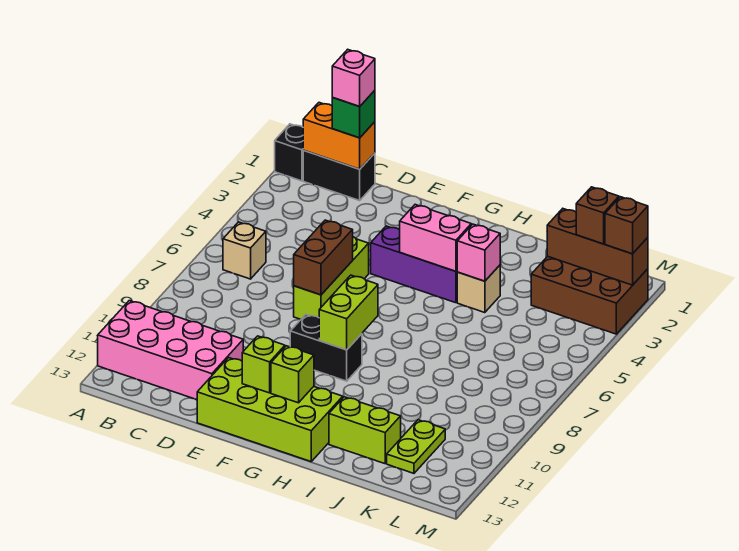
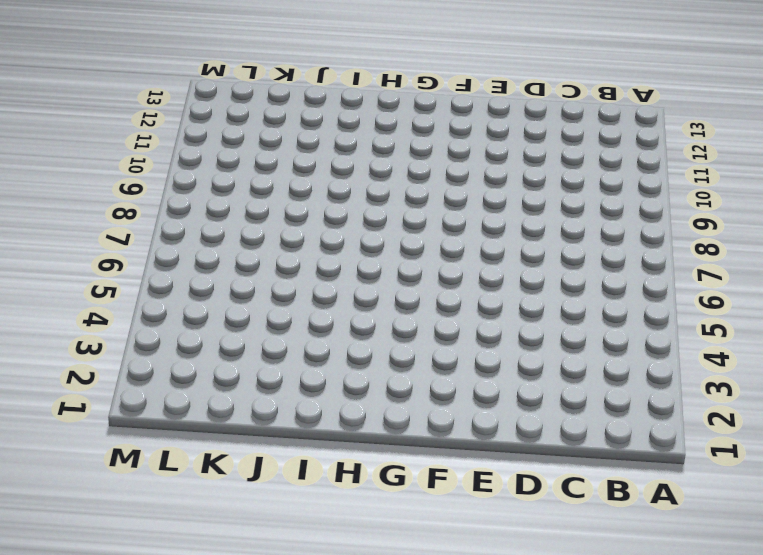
none -> black 1x1 brick [275,124,304,181]
none -> pink 2x4 brick [98,301,243,400]
none -> black 1x2 brick [303,151,375,201]

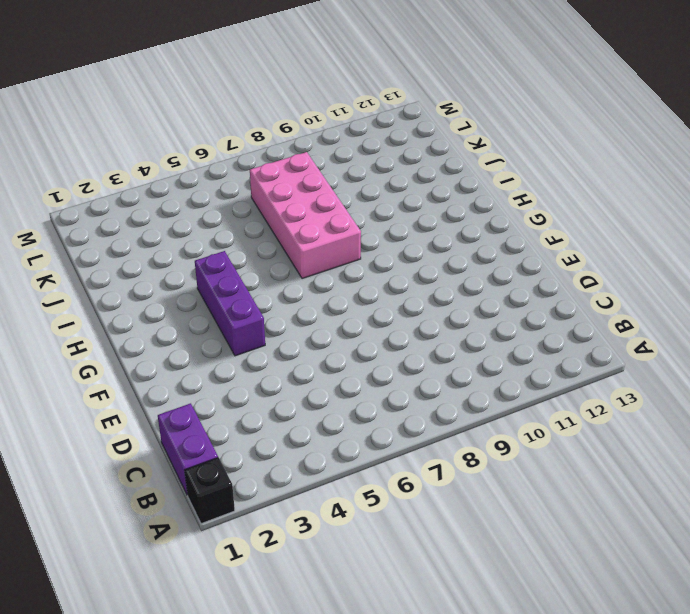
purple 1x2 brick [158,403,218,495] -> black 1x2 brick [303,151,375,201]
pink 2x4 brick [250,152,361,279] -> pink 2x4 brick moved to [98,301,243,400]
none -> tan 1x1 brick [223,222,266,279]
none -> lime 1x3 brick [294,237,369,319]
none -> lime 2x4 brick [197,358,343,462]

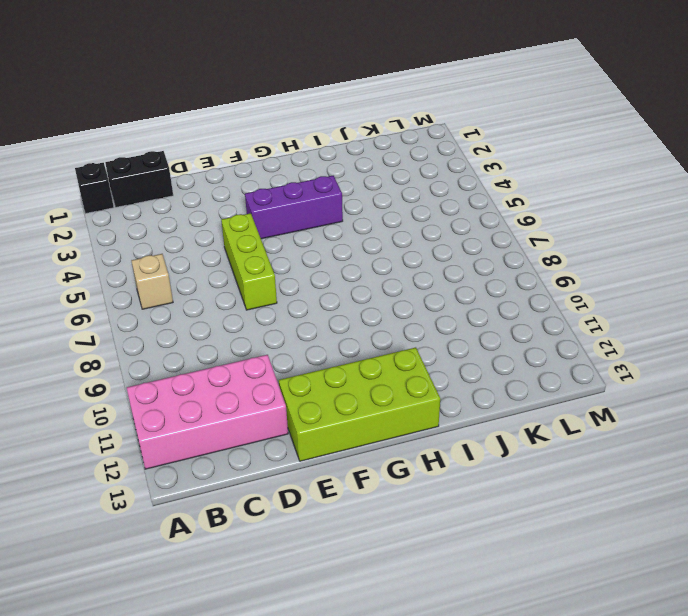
none -> black 1x2 brick [290,315,362,381]
none -> tan 1x1 brick [457,265,500,313]
none -> lime 1x2 brick [329,397,401,464]

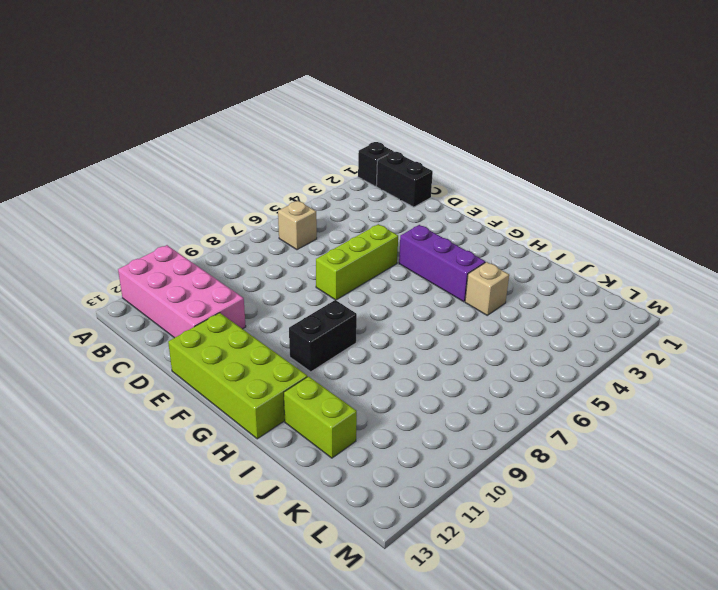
black 1x2 brick [289,300,357,372] -> black 1x2 brick turned to [290,315,362,381]
none -> brown 2x3 brick [531,256,648,334]
none -> lime 1x2 plate [387,420,445,473]
none -> orange 1x2 brick [303,103,375,169]

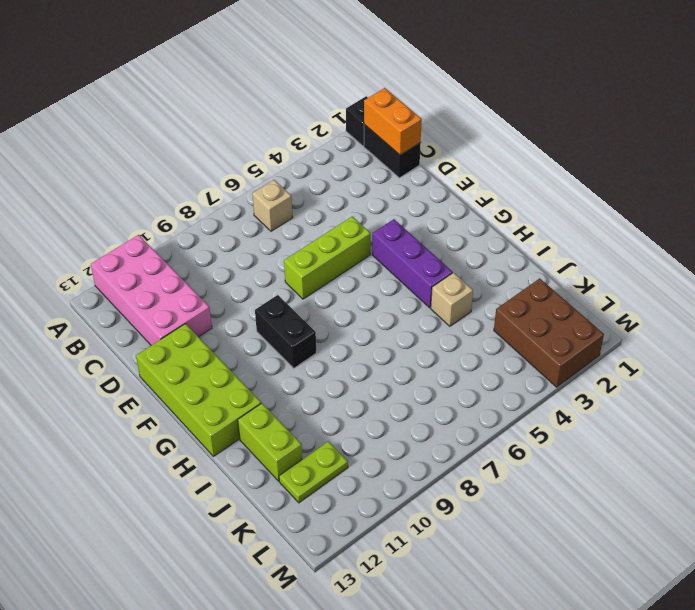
none -> brown 1x2 brick [294,220,353,295]
none -> lime 1x1 brick [242,336,285,393]
none -> pink 1x2 brick [400,205,471,271]

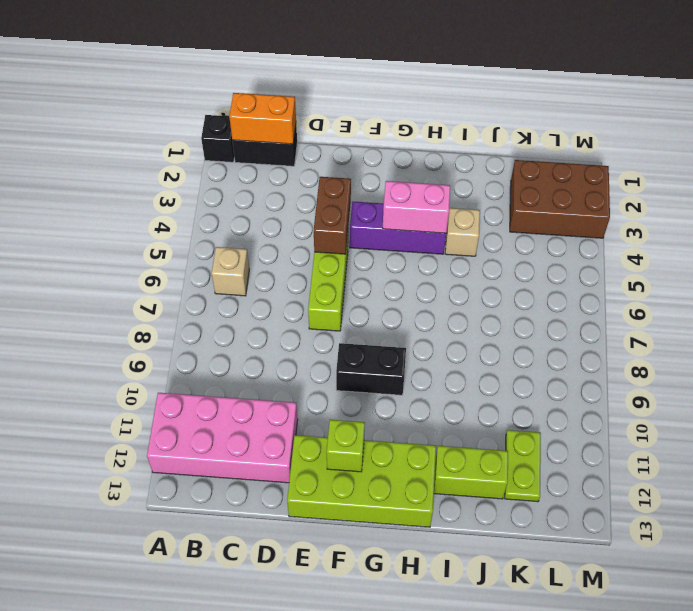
brown 1x2 brick [314,177,351,254] -> brown 1x2 brick moved to [294,220,353,295]
none -> lime 1x2 brick [319,275,378,350]
none -> lime 1x1 brick [271,346,314,403]
none -> pink 1x1 brick [457,224,500,281]

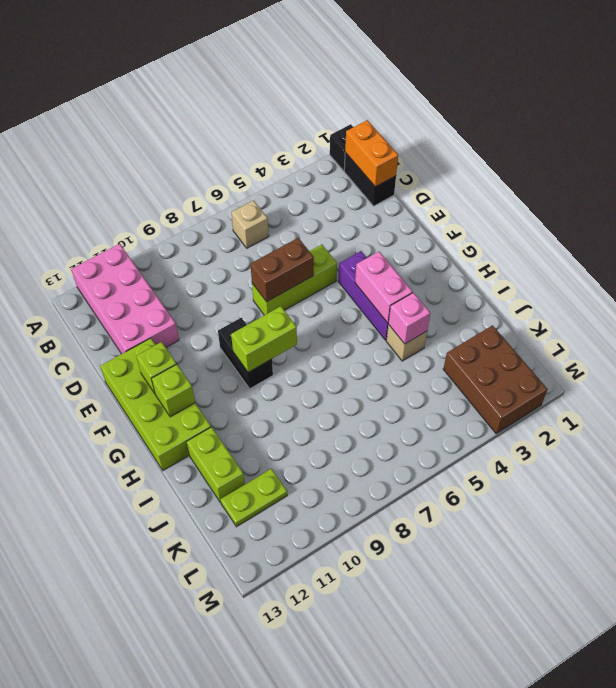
none -> brown 1x3 brick [547,209,648,285]
none -> green 1x1 brick [332,90,375,138]
none -> brown 1x1 brick [576,187,619,244]

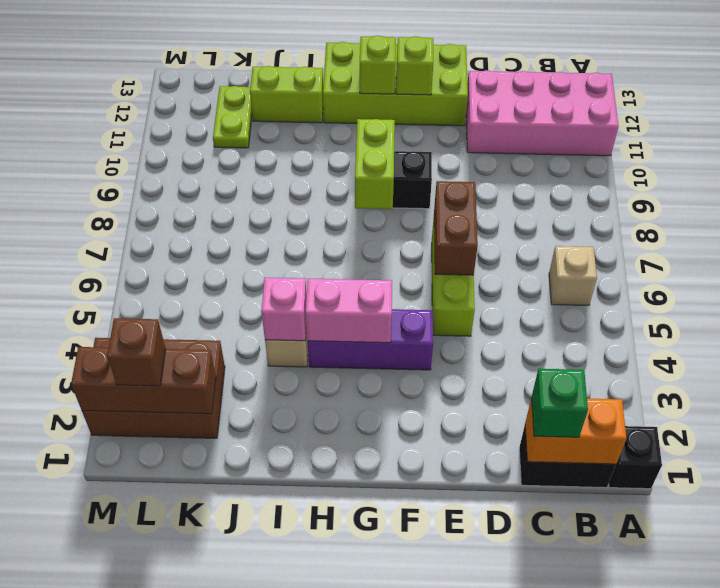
none -> brown 1x1 brick [605,197,648,254]
none -> pink 1x1 brick [332,49,375,106]

